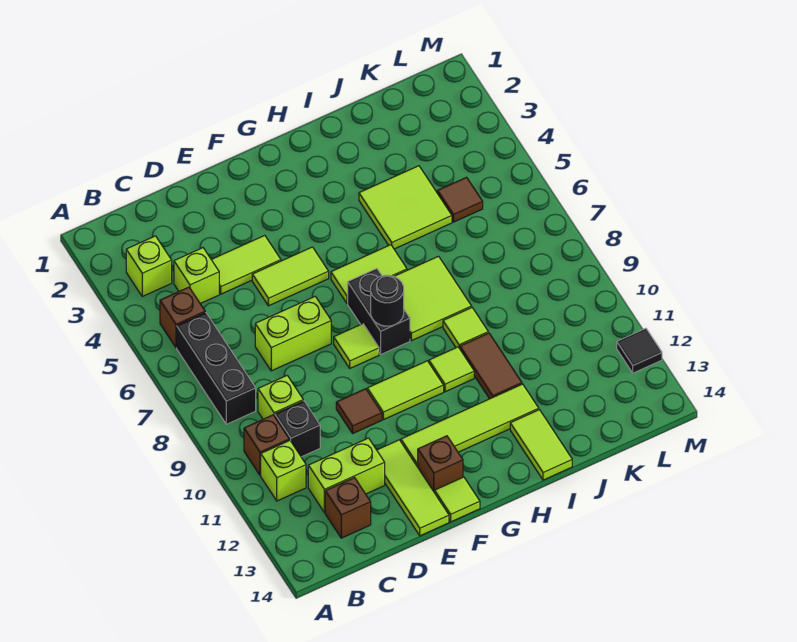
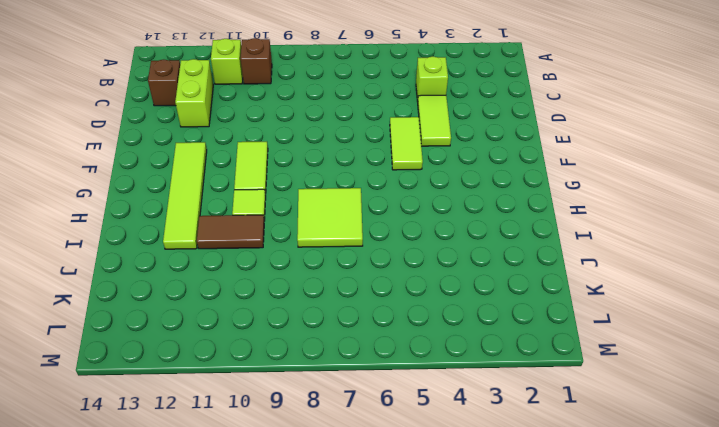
none -> lime 1x1 brick [126,236,172,296]
none -> brown 1x1 brick [160,287,205,348]
none -> black 1x3 brick [177,313,256,424]
none -> lime 1x1 brick [258,376,303,419]

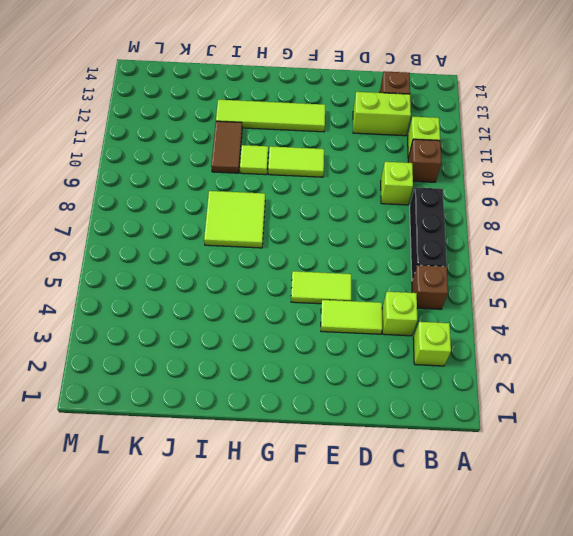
none -> black 1x1 brick [275,401,320,457]
none -> lime 1x2 brick [255,297,331,371]
none -> brown 1x1 tile [336,389,382,434]
none -> lime 1x3 tile [377,440,449,536]

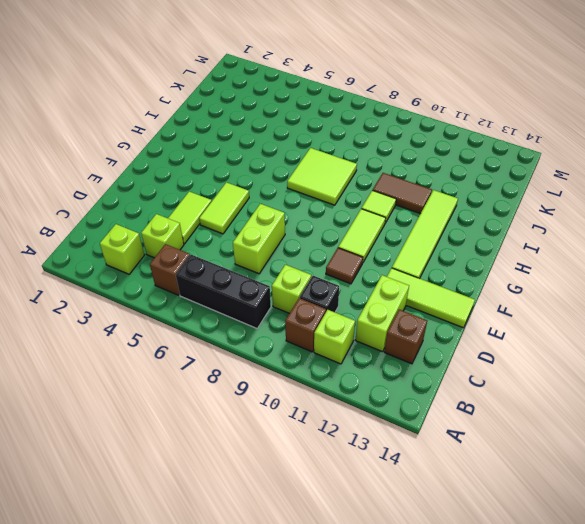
none -> lime 1x1 tile [334,324,379,368]
none -> brown 1x1 brick [418,436,463,493]
none -> lime 1x1 tile [435,477,480,522]
none -> lime 1x2 tile [331,245,407,303]

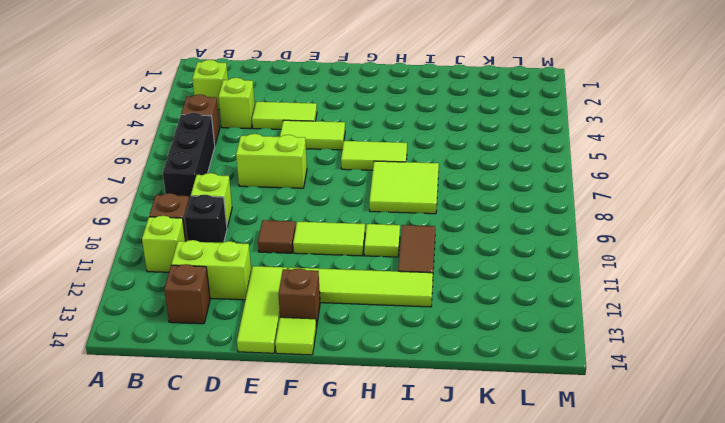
none -> lime 1x1 tile [334,324,379,368]
none -> black 1x2 brick [348,269,410,354]
none -> lime 2x2 tile [359,166,452,249]
none -> lime 1x1 tile [443,308,488,348]

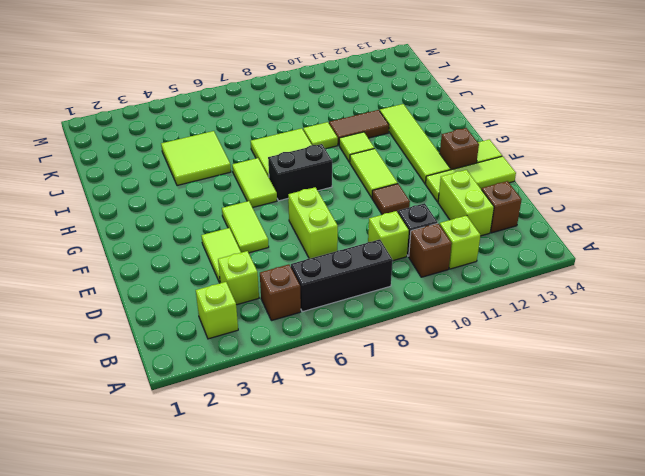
none -> lime 1x1 tile [334,324,379,368]
none -> lime 1x2 tile [510,410,572,480]
none -> brown 1x1 tile [437,177,483,222]
none -> black 1x1 tile [617,328,662,373]

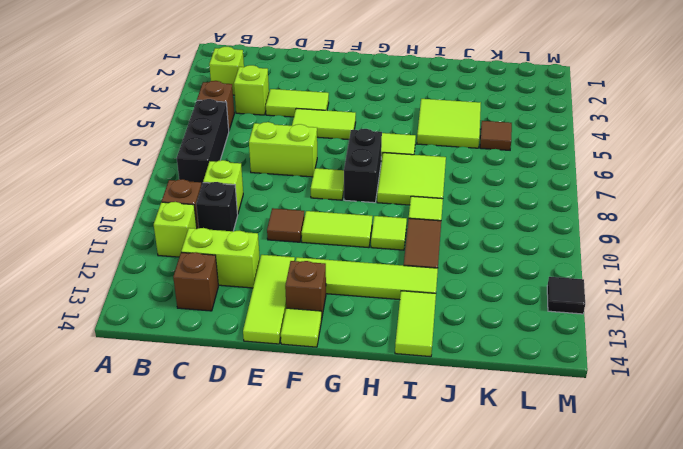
none -> black 1x1 round brick [371,275,404,326]

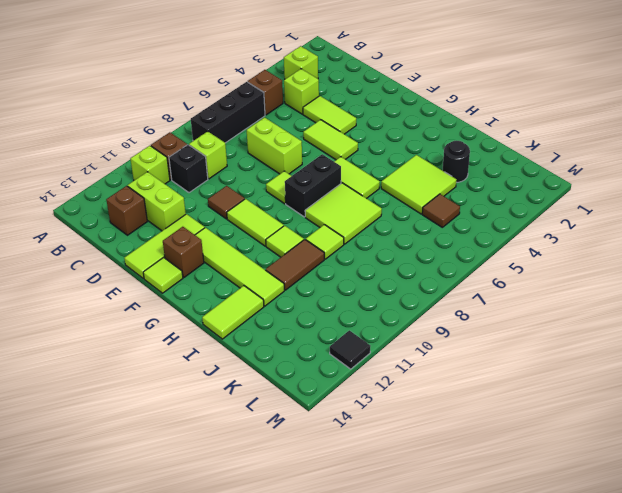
black 1x1 round brick [443,141,470,182] -> black 1x1 round brick moved to [371,275,404,326]

